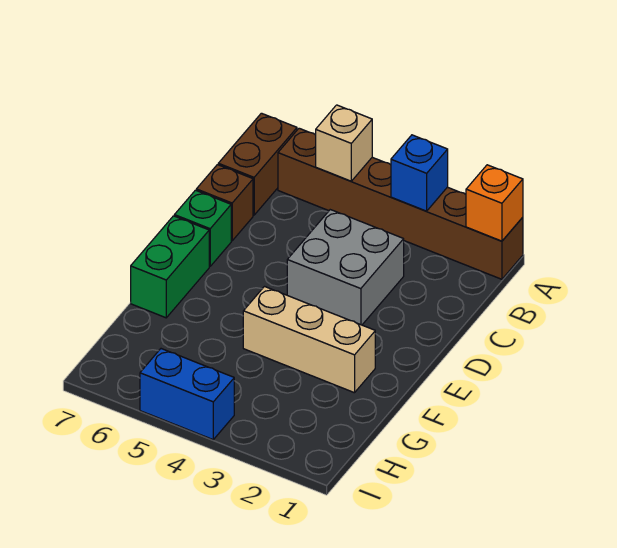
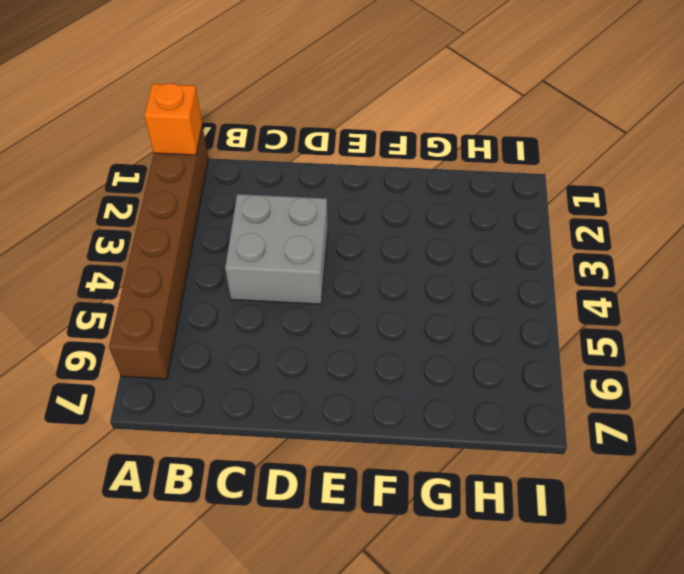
none -> brown 1x2 brick [218,113,297,215]
none -> brown 1x1 brick [196,165,253,241]

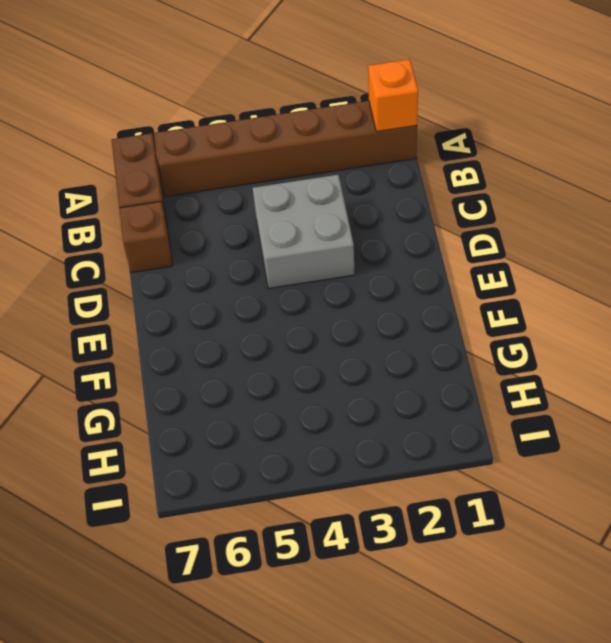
none -> green 1x1 brick [174,190,231,266]
none -> green 1x2 brick [131,216,209,318]

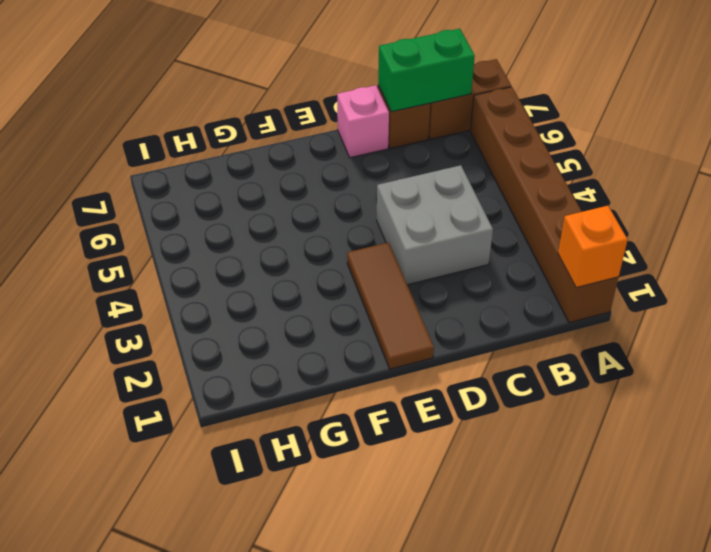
green 1x2 brick [378,29,475,112] -> green 1x2 brick moved to [131,216,209,318]
pink 1x1 brick [337,85,389,158] -> green 1x1 brick [174,190,231,266]
brown 1x3 tile [347,242,434,369] -> none
none -> tan 1x3 brick [243,287,375,393]
none -> blue 1x2 brick [140,349,234,439]

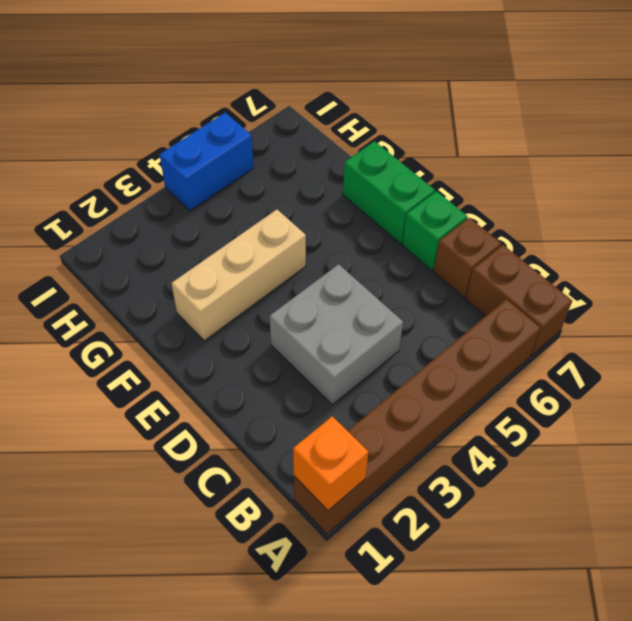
none -> blue 1x1 brick [391,135,448,211]
none -> tan 1x1 brick [316,105,372,181]

